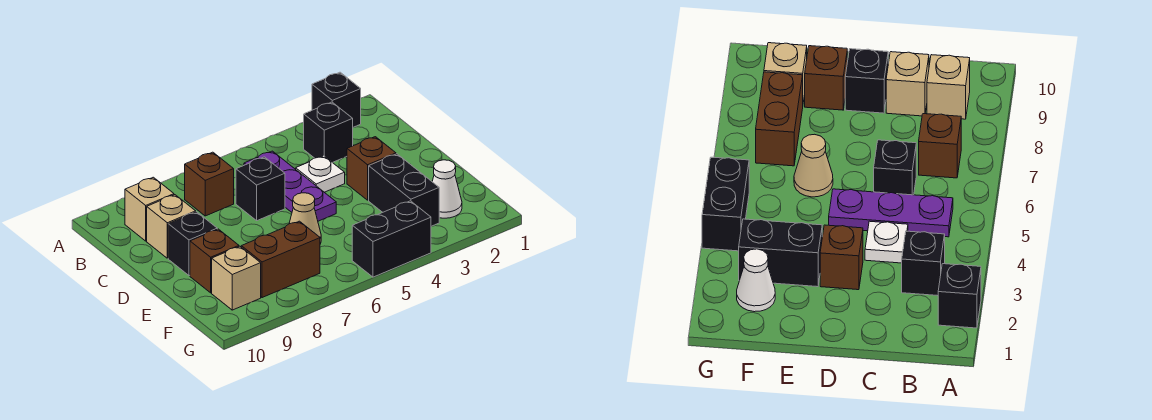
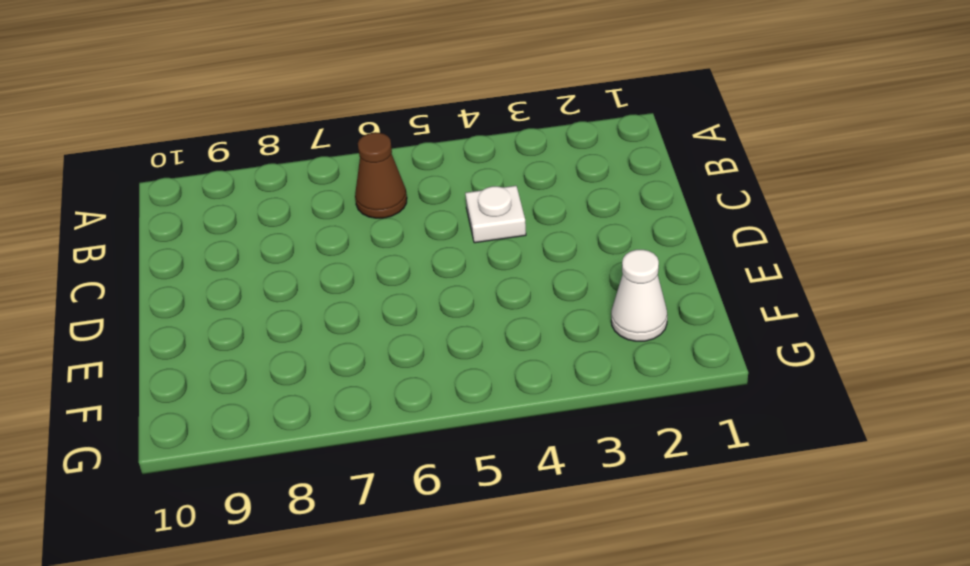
brown 1x1 cone [355,133,407,218] -> none
none -> black 1x1 brick [312,72,361,127]
none -> black 1x1 brick [304,102,353,163]
none -> purple 1x3 plate [244,151,336,221]

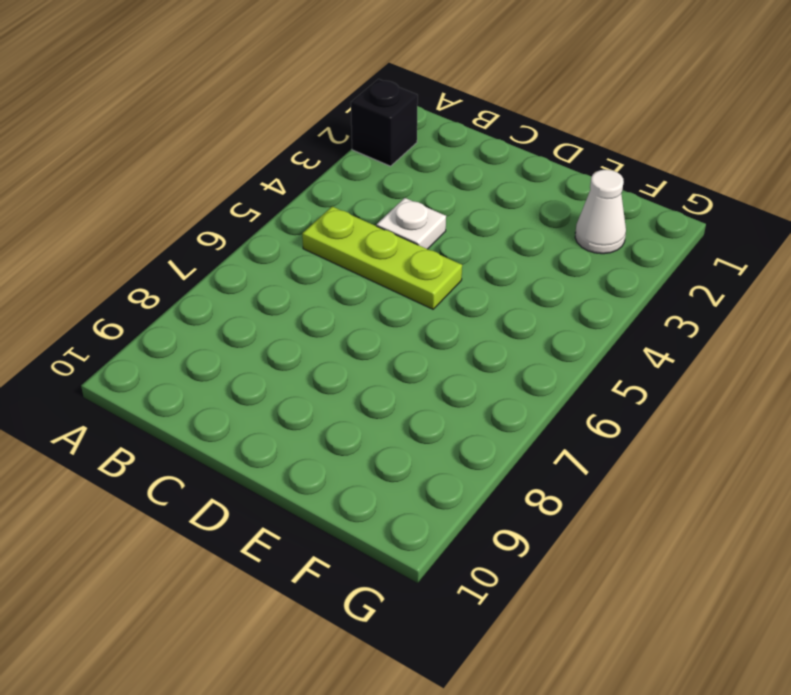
lime 1x3 plate [302,207,462,309] -> purple 1x3 plate [244,151,336,221]
none -> black 1x1 brick [304,102,353,163]
none -> brown 1x1 brick [185,152,234,216]
none -> tan 1x1 brick [125,177,174,241]

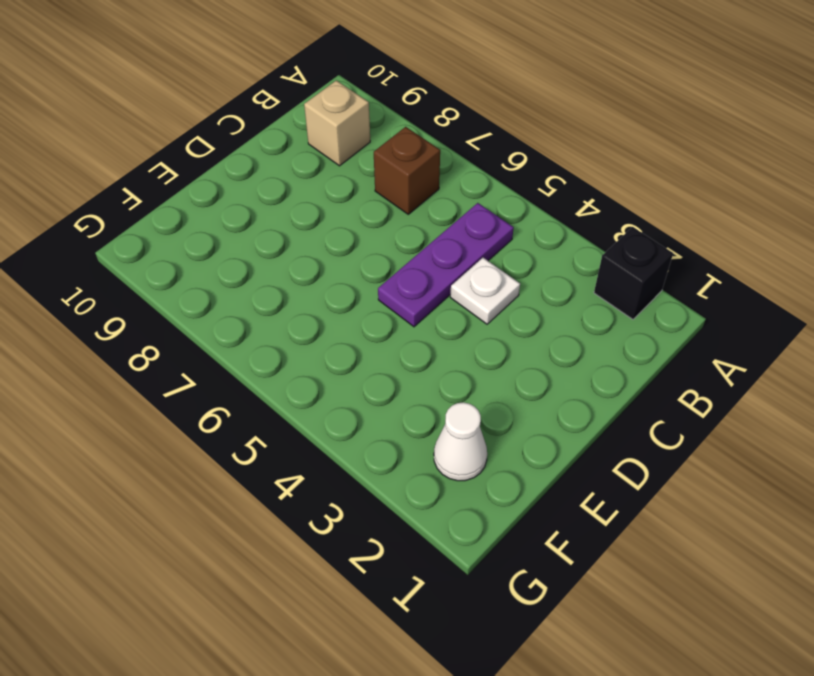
none -> black 1x1 brick [304,102,353,163]
none -> black 1x1 brick [236,157,285,221]
none -> tan 1x1 brick [147,195,196,258]

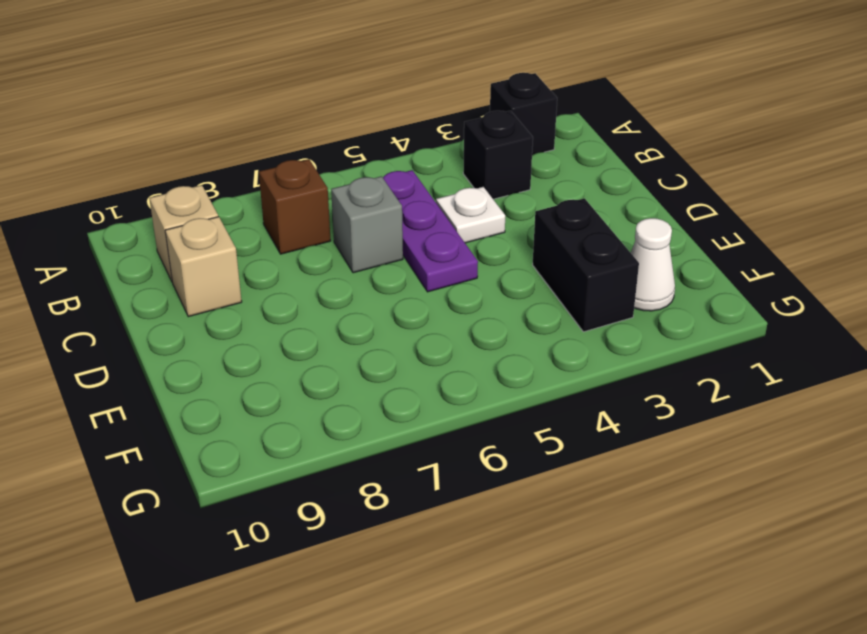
grey 1x1 brick [331,176,403,273] -> black 1x1 brick [236,157,285,221]
none -> brown 1x1 brick [347,137,396,200]
none -> black 1x1 brick [168,212,217,276]
none -> tan 1x1 cone [289,193,321,244]

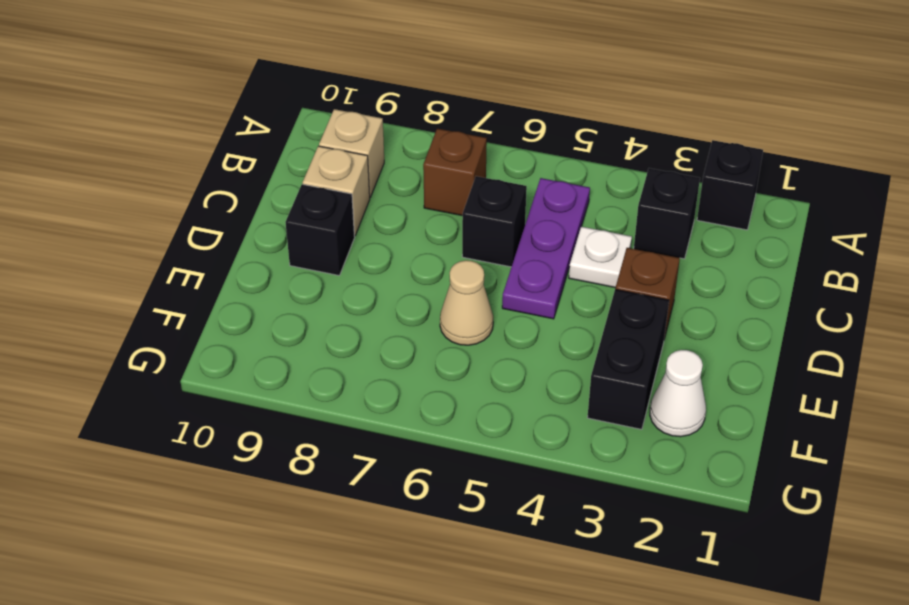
none -> brown 1x1 brick [190,229,239,293]
none -> brown 1x2 brick [241,221,320,298]
none -> tan 1x1 brick [212,246,261,310]

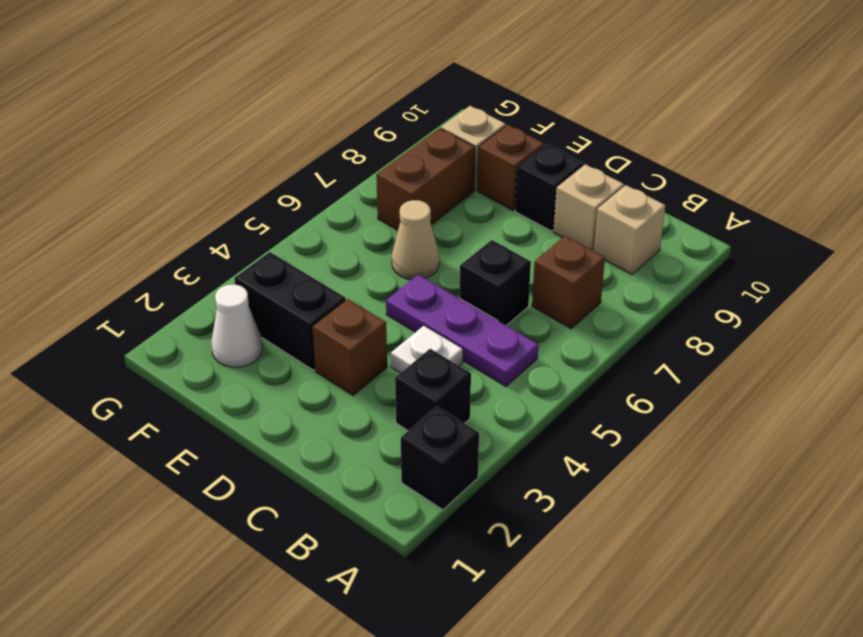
none -> black 1x2 brick [352,201,431,277]

